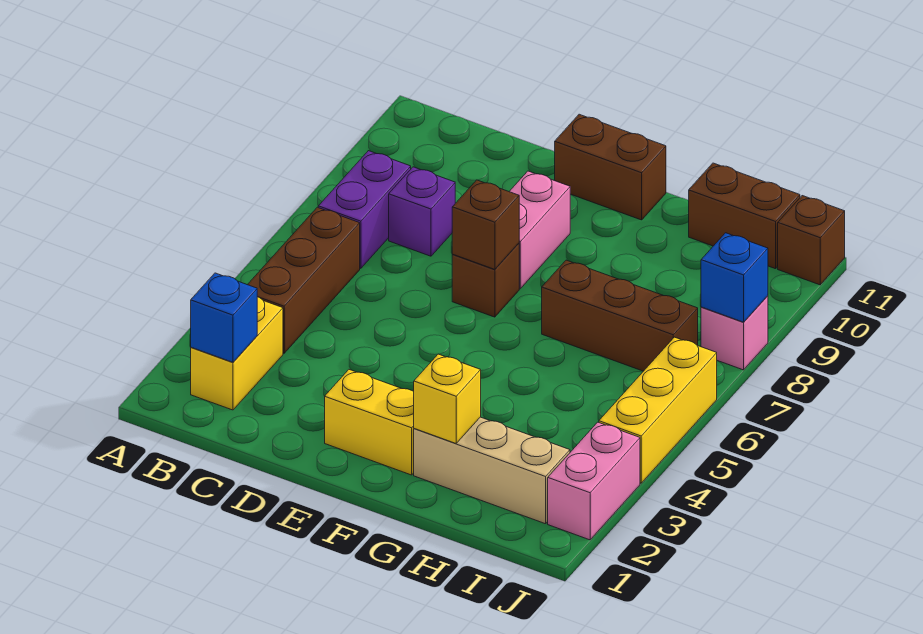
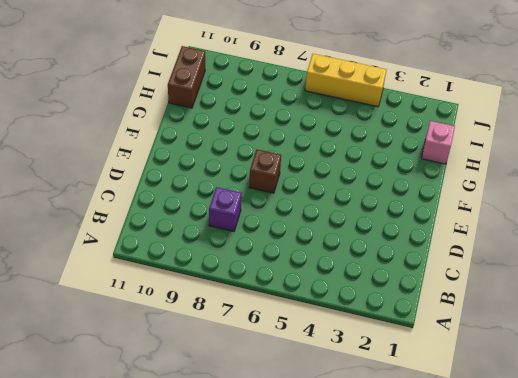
pink 1x1 brick [421,121,455,164] -> pink 1x1 brick moved to [701,296,768,370]
none -> yellow 1x2 brick [191,297,283,410]
none -> brown 1x3 brick [247,207,360,353]
none -> purple 1x2 brick [318,151,411,268]

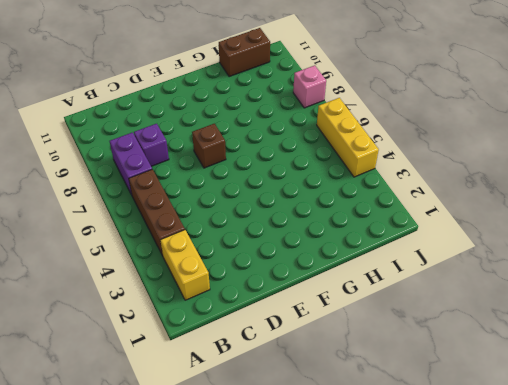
none -> yellow 1x2 brick [325,370,414,475]
none -> pink 1x2 brick [509,171,570,289]
none -> brown 1x2 brick [555,114,666,220]

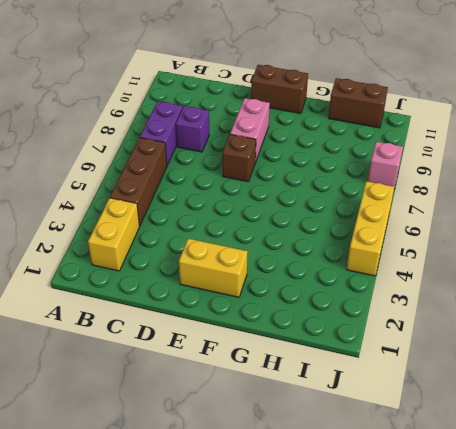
none -> tan 1x3 brick [414,417,570,524]
none -> brown 1x3 brick [542,260,698,371]
none -> pink 1x2 brick [548,422,640,540]

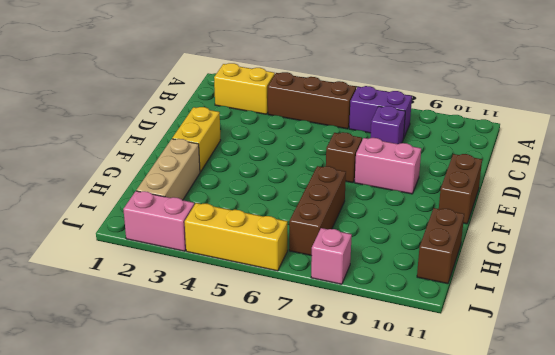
none -> brown 1x1 brick [778,196,845,285]
none -> blue 1x1 brick [191,273,257,362]
none -> brown 1x1 brick [452,180,519,269]

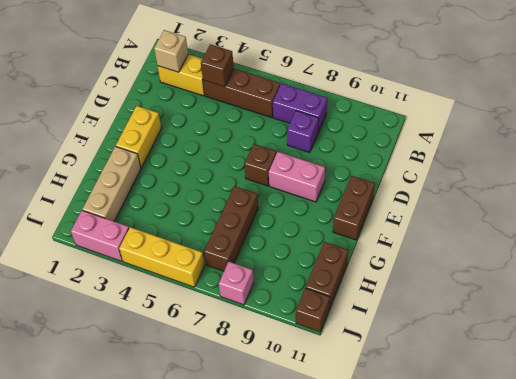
tan 1x1 brick [154,30,188,72] -> blue 1x1 brick [191,273,257,362]
brown 1x1 brick [201,44,234,87] -> brown 1x1 brick moved to [452,180,519,269]
none -> yellow 1x1 brick [414,354,481,443]
none -> blue 1x1 brick [701,233,768,322]

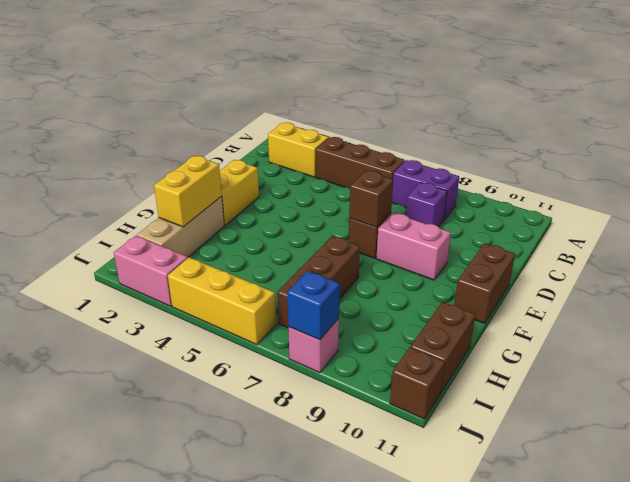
yellow 1x2 brick [154,156,222,227] -> yellow 1x1 brick [414,354,481,443]
none -> blue 1x1 brick [191,273,257,362]

